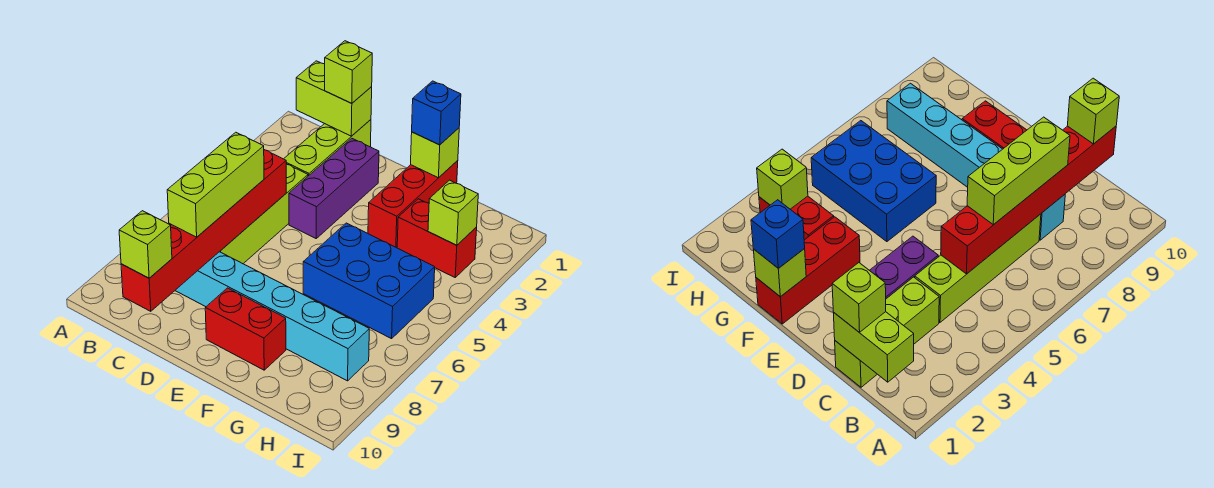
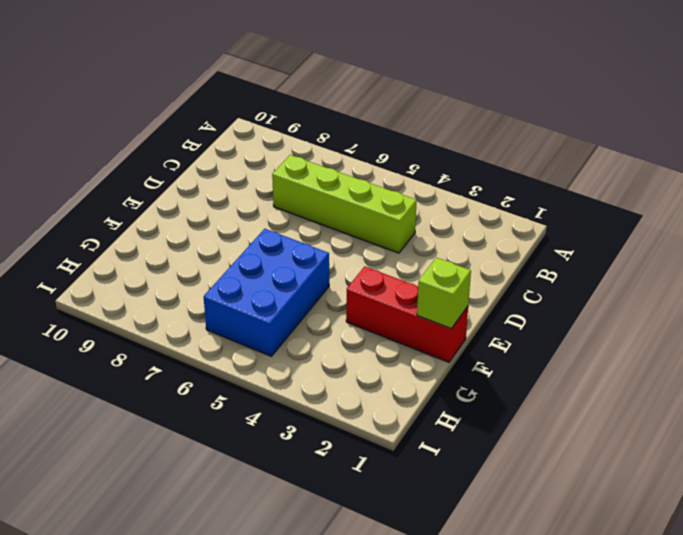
none -> lime 1x3 brick [284,120,371,176]
none -> cyan 1x6 brick [175,252,369,381]
none -> purple 1x3 brick [289,138,379,238]

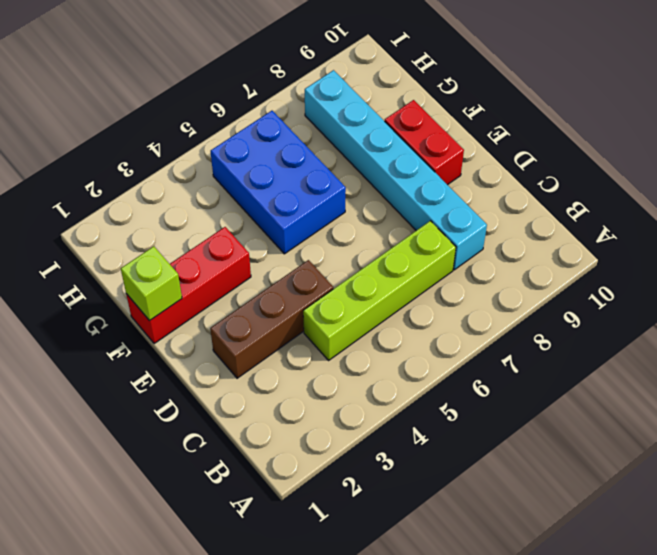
brown 1x3 brick [210,260,333,378] -> purple 1x3 brick [289,138,379,238]
none -> lime 1x3 brick [284,120,371,176]
none -> red 1x2 brick [397,199,477,277]
none -> lime 1x2 brick [296,61,372,136]

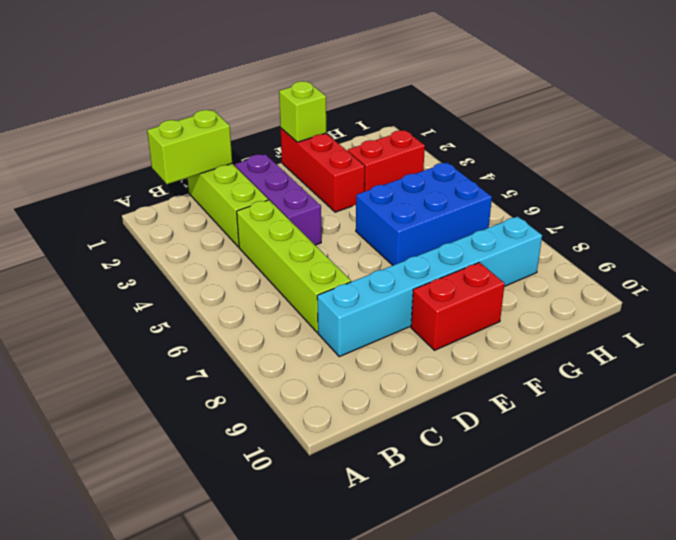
none -> red 1x6 brick [121,150,286,311]
none -> lime 1x1 brick [428,180,478,245]
none -> lime 1x1 brick [325,41,372,103]

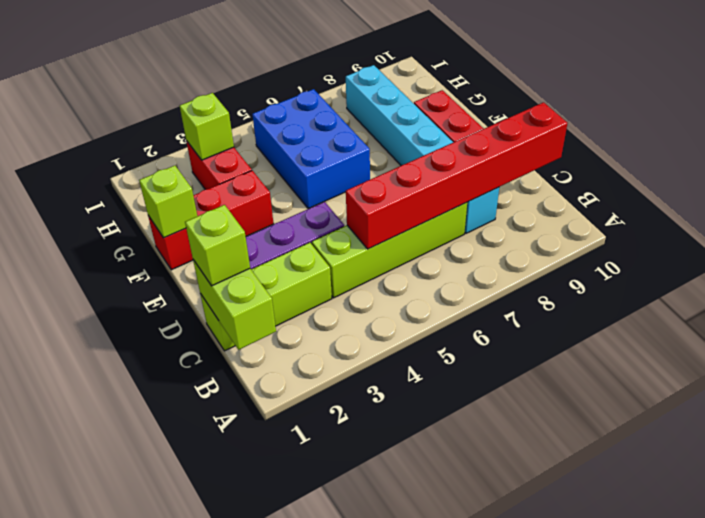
none -> lime 1x3 brick [167,132,264,237]
none -> lime 1x1 brick [119,211,172,278]
none -> blue 1x1 brick [412,81,461,145]

